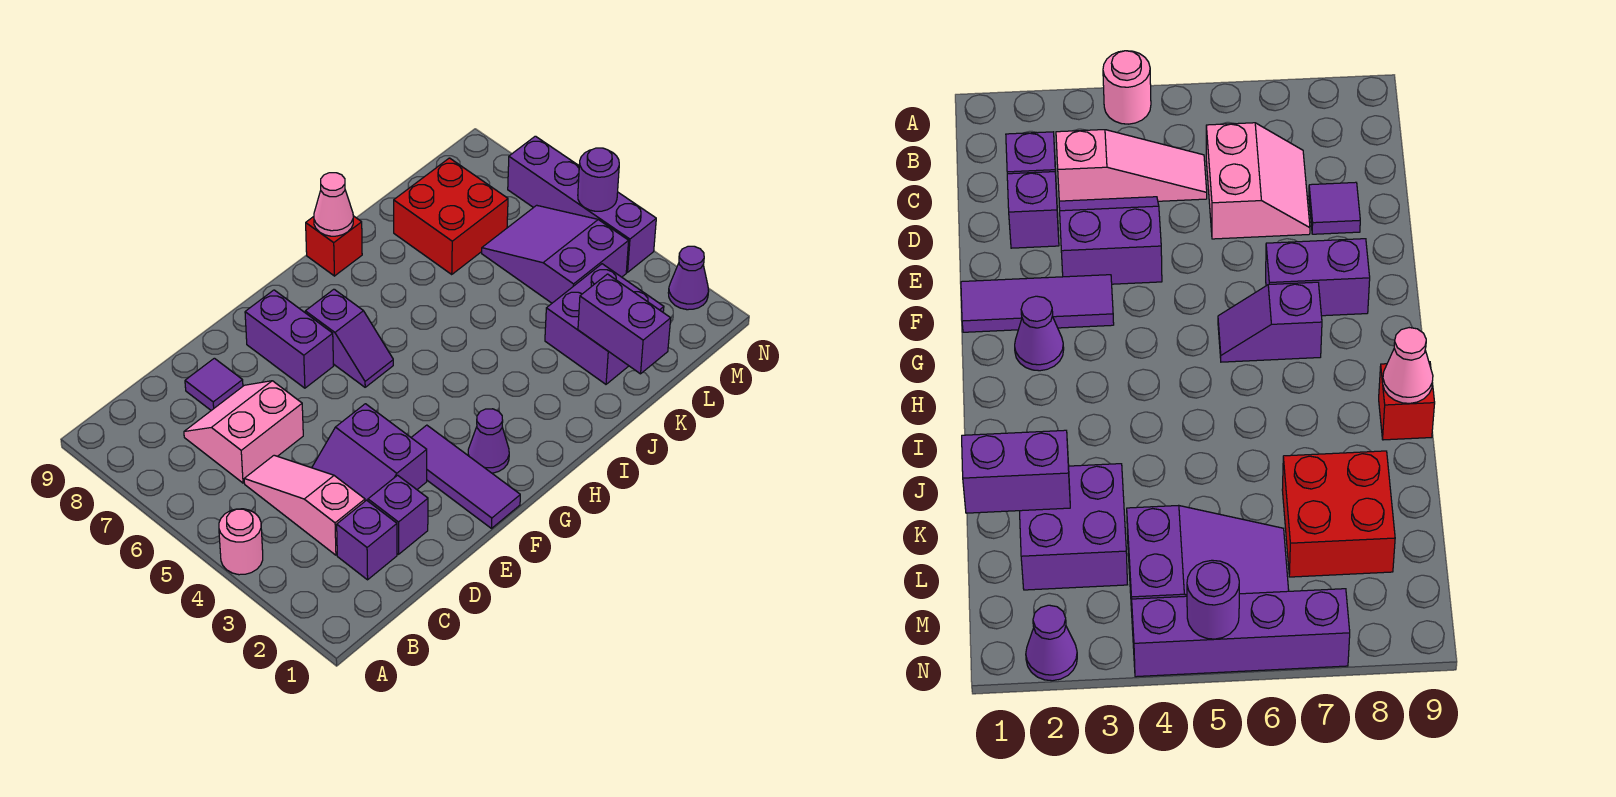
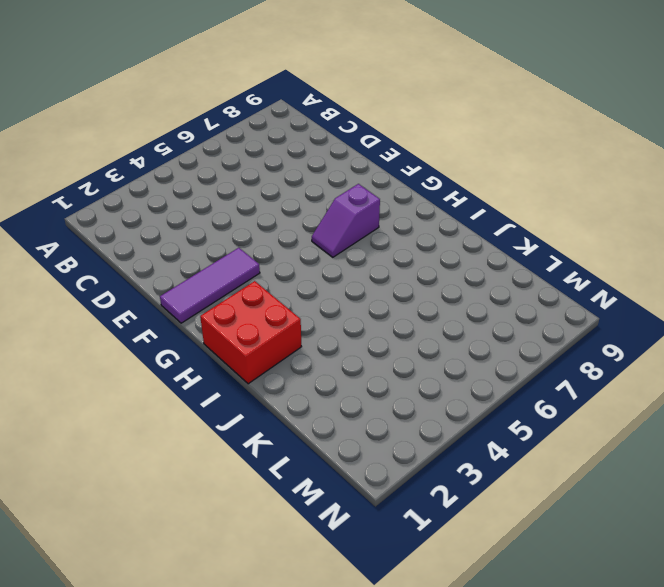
red 2x2 brick [200,281,302,384] -> red 2x2 brick moved to [394,158,508,274]
none -> pink 1x1 round brick [219,509,263,575]
none -> purple 1x1 brick [337,500,397,580]
none -> pink 1x3 slope [244,455,365,555]

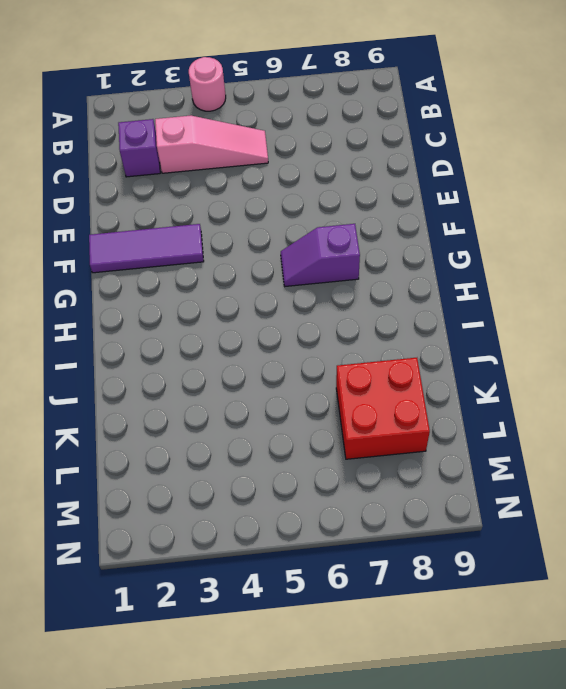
none -> pink 2x2 slope [184,381,303,483]
none -> purple 1x1 brick [368,475,428,554]
none -> purple 2x2 slope [312,404,427,501]

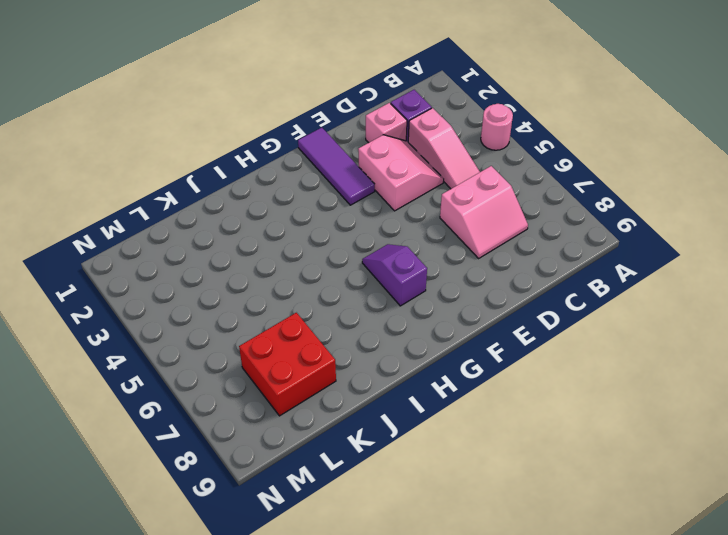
pink 1x1 brick [366,103,407,143] -> purple 1x1 brick [368,475,428,554]
pink 2x2 slope [358,135,444,211] -> purple 2x2 slope [312,404,427,501]
none -> purple 1x1 tile [185,358,243,410]
none -> purple 1x2 brick [245,290,334,388]
none -> purple 1x1 cone [468,409,509,473]

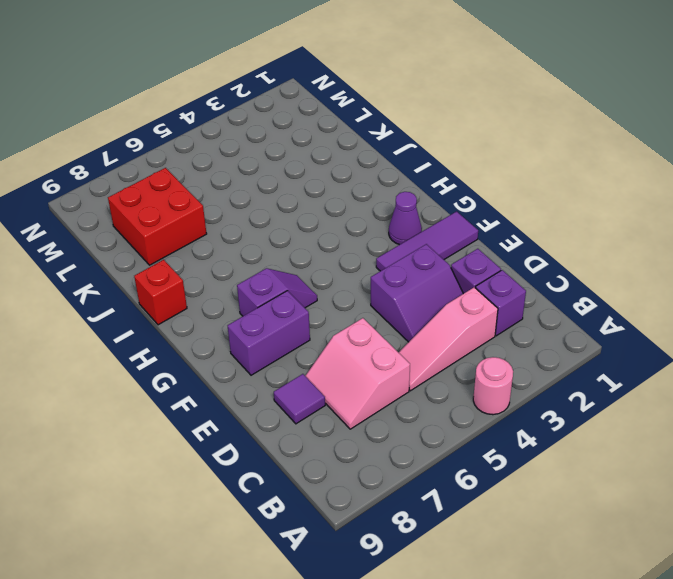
none -> purple 2x2 brick [545,264,664,384]
none -> purple 2x3 slope [482,205,629,303]
none -> purple 1x1 cone [668,246,709,310]

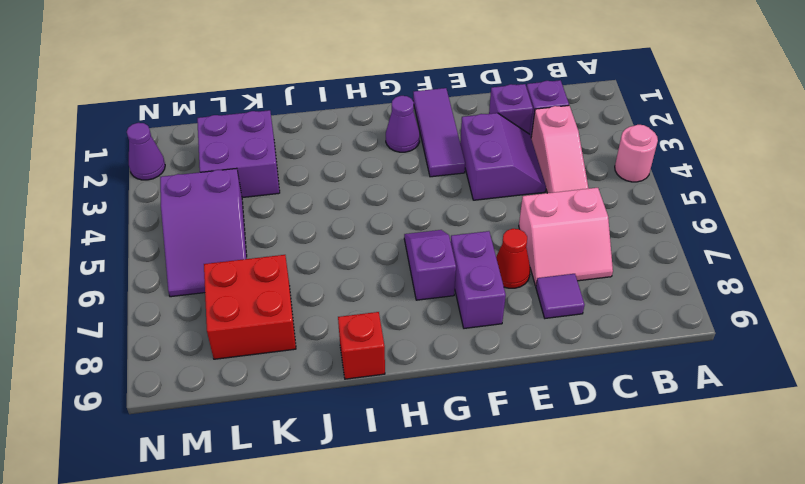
red 1x1 cone [496,229,530,288] -> none
none -> purple 1x4 brick [508,136,656,272]
none -> pink 1x1 cone [314,173,353,236]
none -> purple 1x2 brick [578,274,671,374]

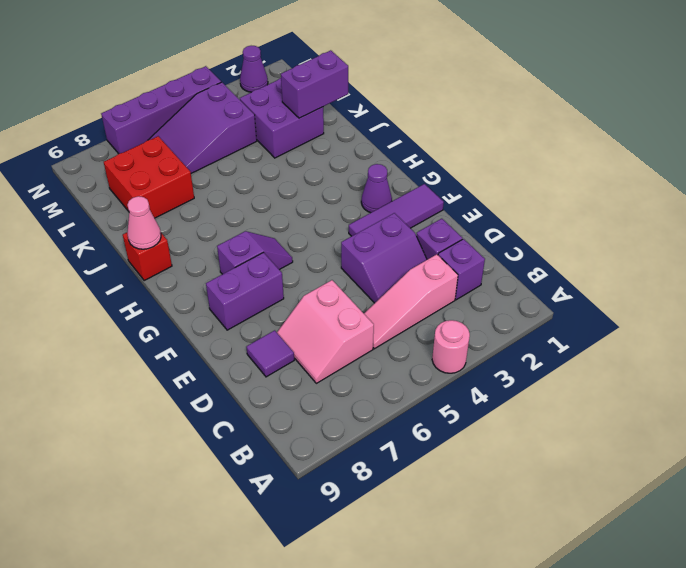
none -> purple 1x1 round brick [578,148,619,211]

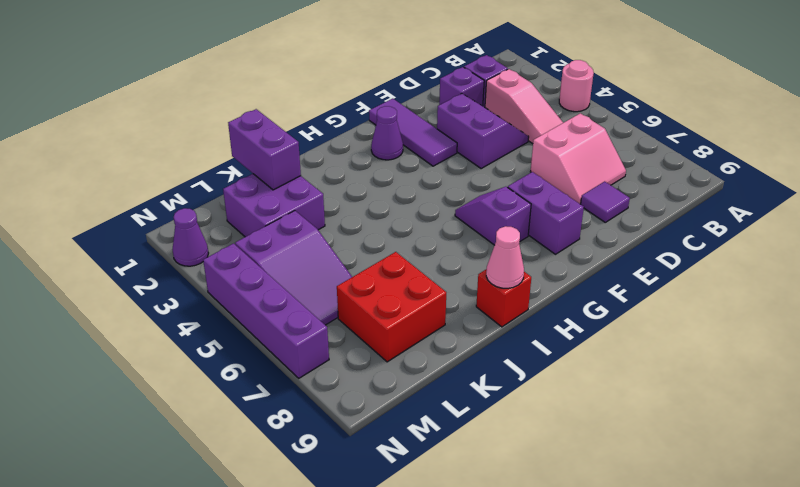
none -> purple 1x1 round brick [578,148,619,211]

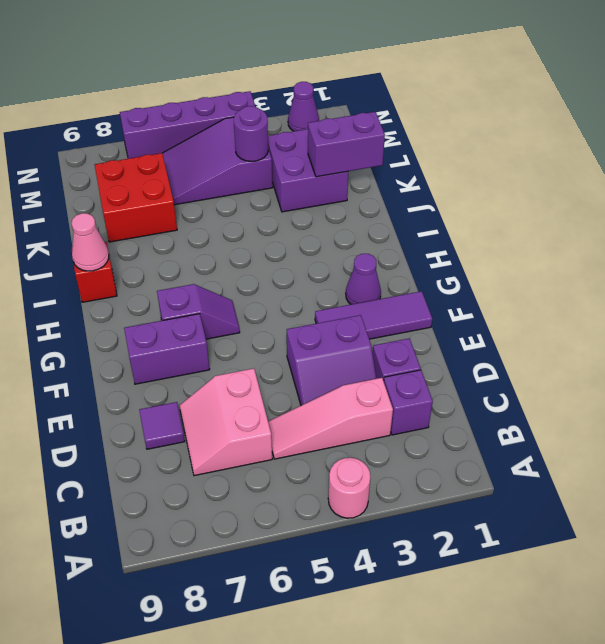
purple 1x1 round brick [234,106,268,161] -> purple 1x1 round brick moved to [578,148,619,211]

